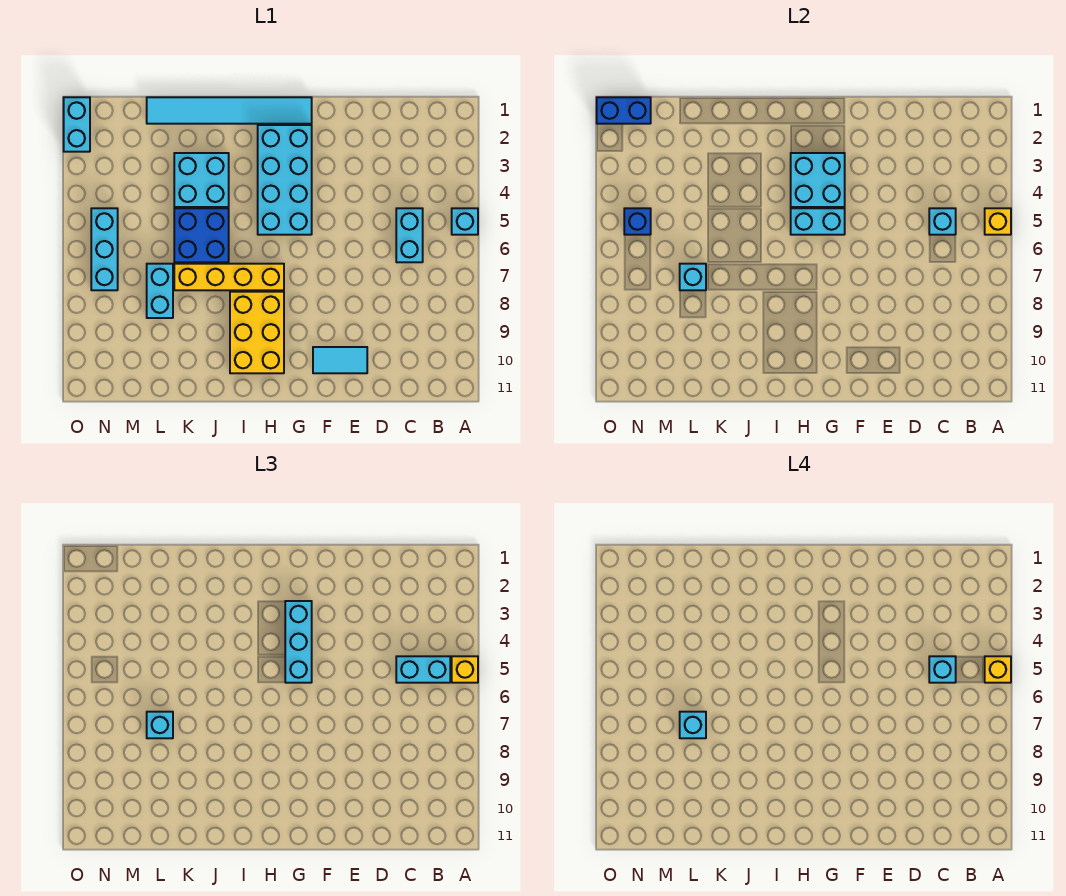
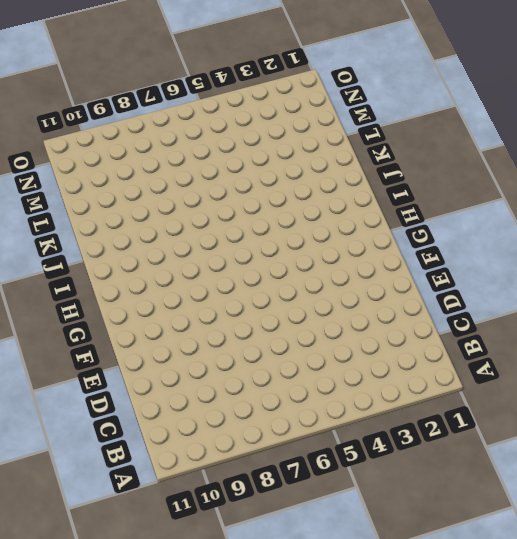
none -> cyan 1x1 brick [452,208,478,235]
none -> cyan 1x2 brick [396,208,423,262]
none -> cyan 1x2 tile [313,347,367,373]

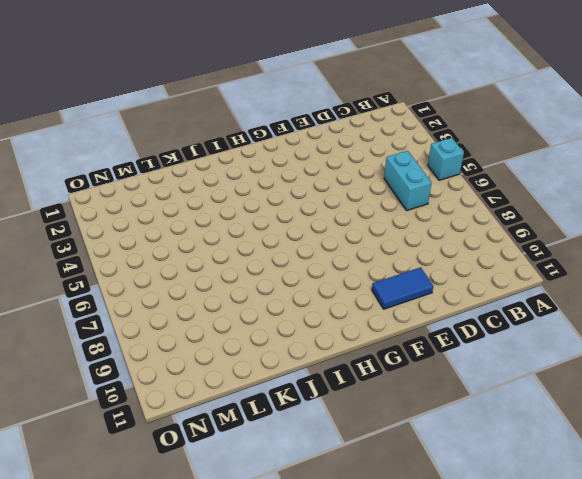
blue 1x2 tile [372,267,433,309] -> cyan 1x2 tile [313,347,367,373]
none -> cyan 1x6 tile [147,97,312,124]
none -> cyan 2x4 brick [258,125,312,235]
none -> yellow 1x4 brick [174,264,284,290]

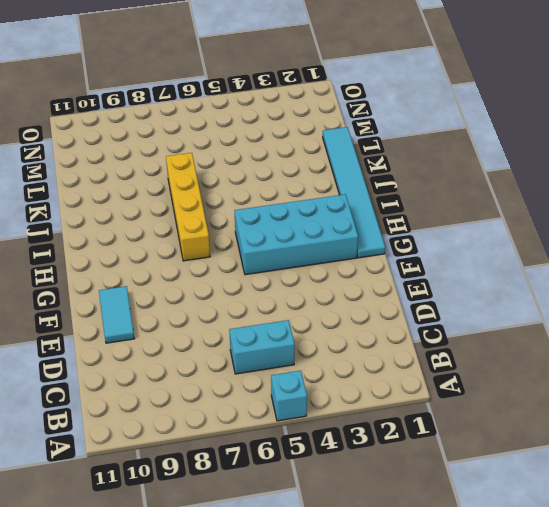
none -> yellow 2x3 brick [230,292,284,373]
none -> cyan 2x2 brick [174,153,229,207]
none -> blue 2x2 brick [174,208,229,262]

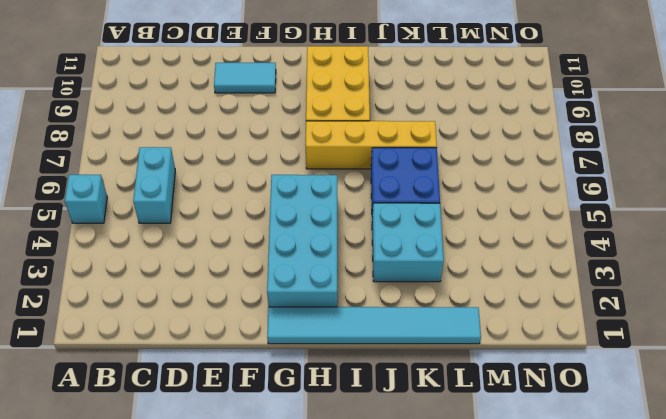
none -> cyan 1x2 brick [147,264,173,318]
none -> cyan 1x3 brick [91,208,118,290]
none -> cyan 1x2 brick [64,97,90,152]

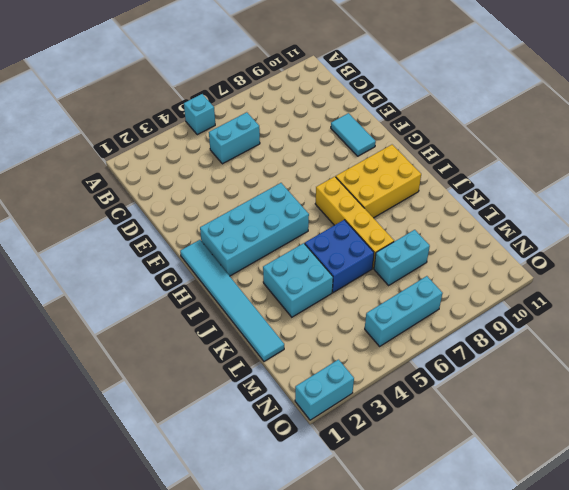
none -> yellow 1x1 brick [985,208,1011,235]
none -> cyan 1x1 brick [929,208,956,235]
none -> cyan 2x2 brick [791,153,845,207]

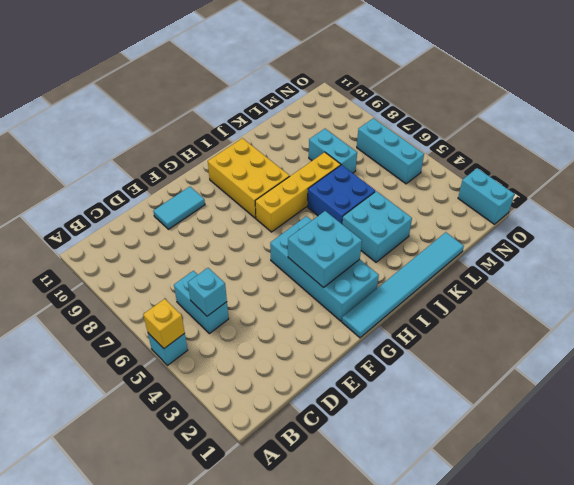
none -> cyan 1x2 brick [791,208,845,235]
none -> cyan 1x1 brick [680,264,706,290]
none -> blue 1x2 brick [597,97,651,124]

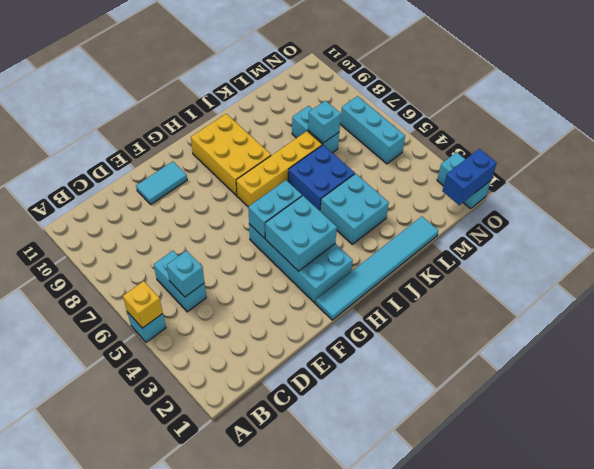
none -> blue 1x1 brick [624,208,651,235]
none -> yellow 1x1 brick [452,656,478,683]
none -> cyan 1x2 brick [396,656,450,683]

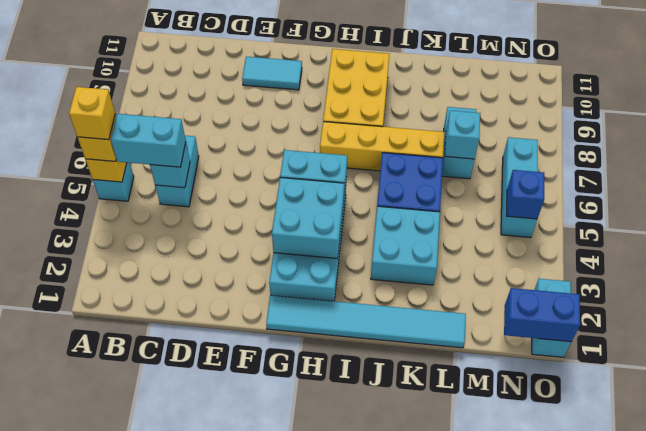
none -> cyan 1x3 brick [285,601,312,683]
none -> cyan 1x1 brick [147,712,173,738]
none -> cyan 1x1 brick [929,656,956,683]

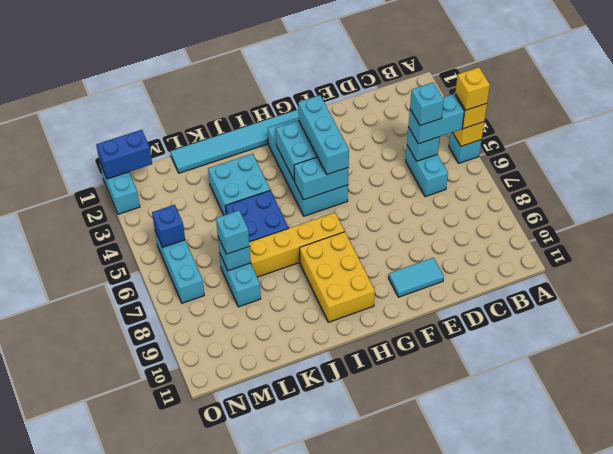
none -> cyan 1x1 brick [680,712,706,738]

